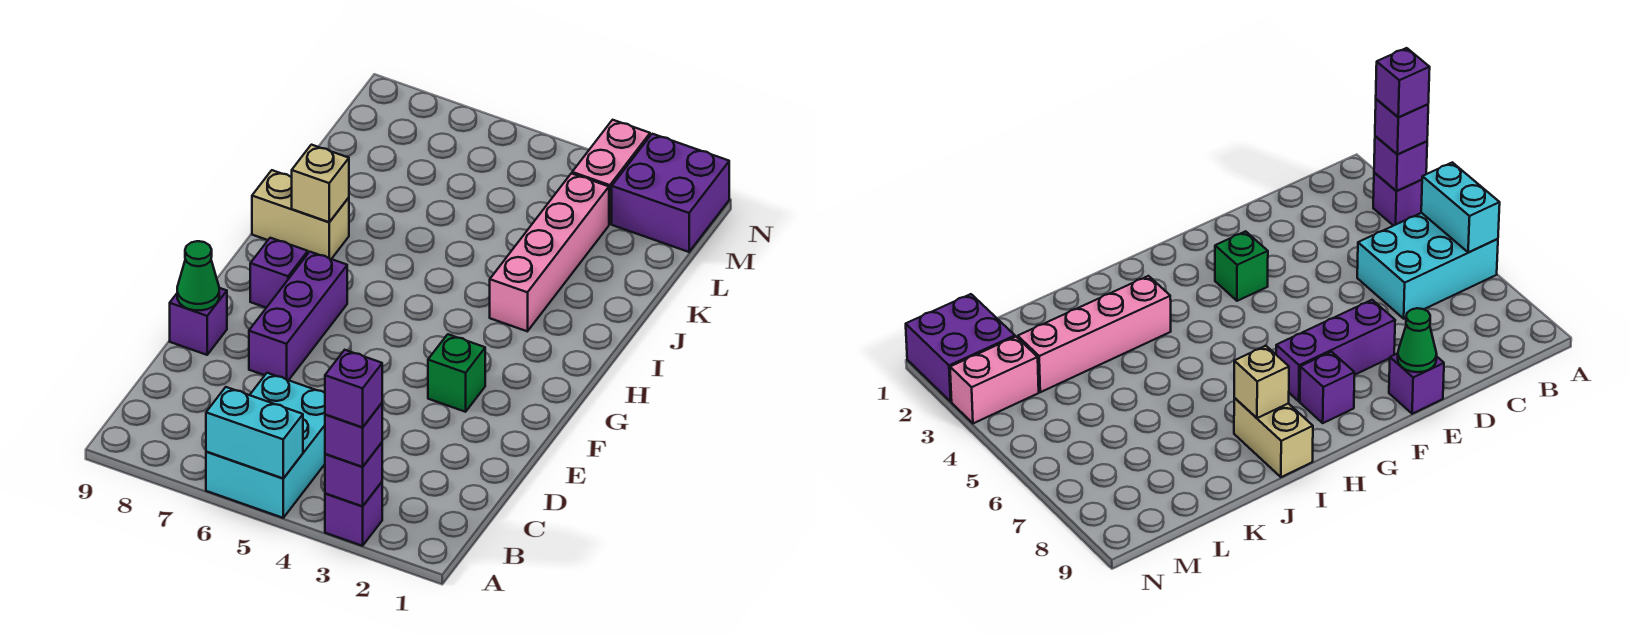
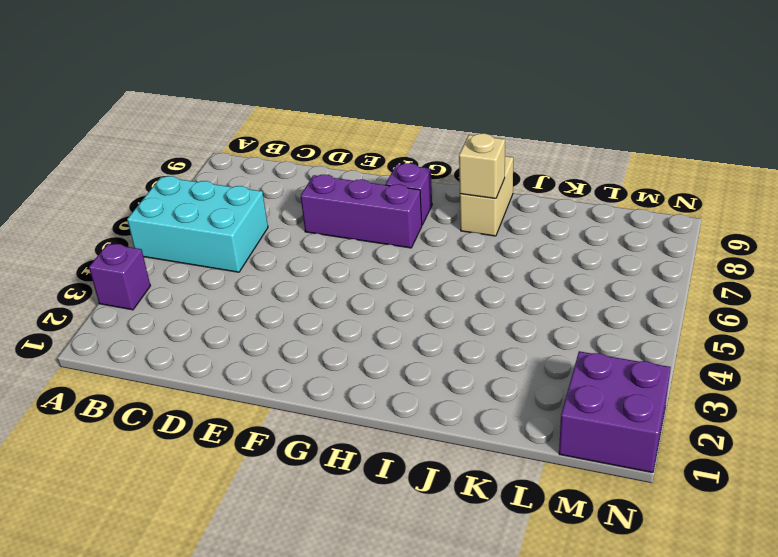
none -> purple 1x1 brick [170,288,227,355]
none -> green 1x1 brick [428,334,485,412]
none -> pink 1x4 brick [490,173,609,331]

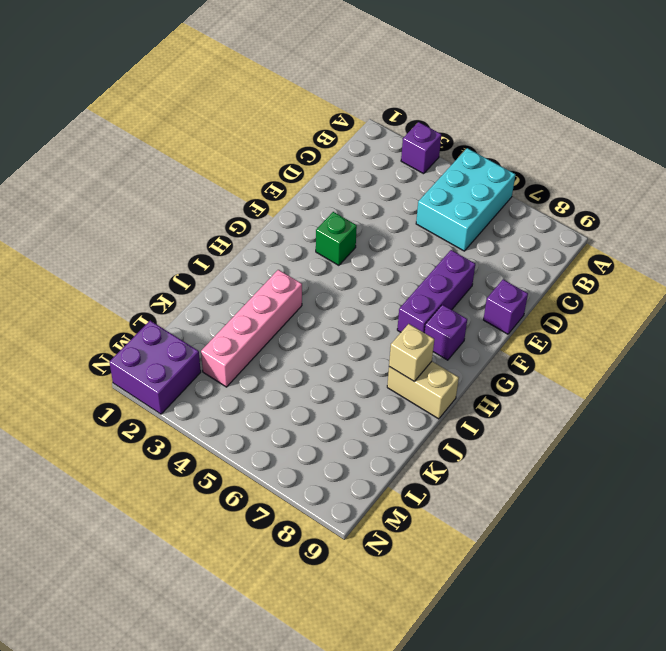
none -> pink 1x2 brick [572,120,650,224]
none -> purple 1x1 brick [325,443,382,506]
none -> cyan 1x2 brick [206,387,303,478]

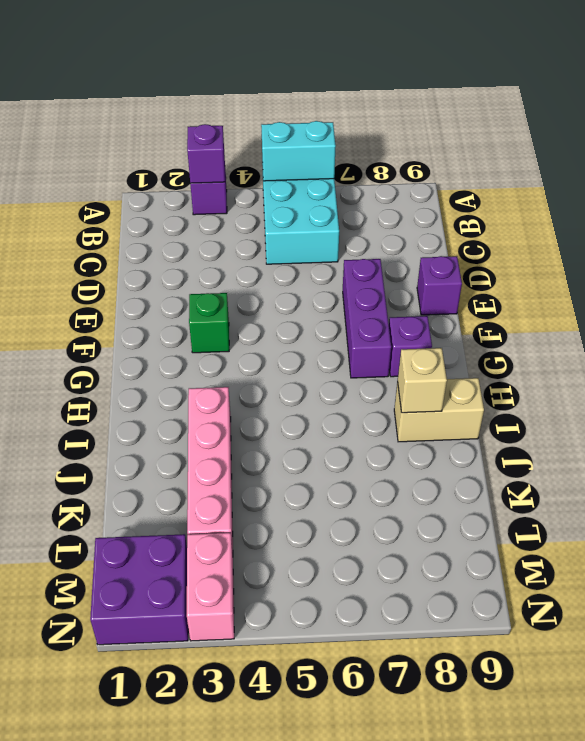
none -> green 1x1 cone [177,241,219,310]
none -> purple 1x1 brick [325,403,382,467]
none -> purple 1x1 brick [325,350,382,428]

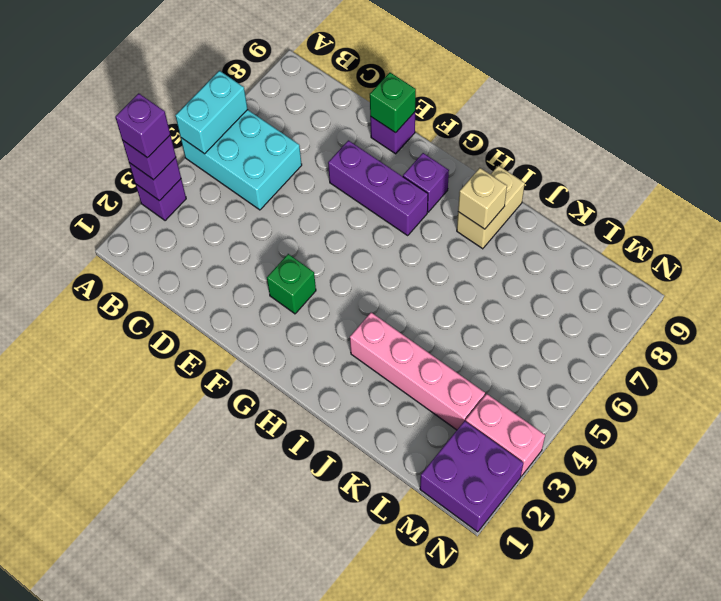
green 1x1 brick [370,73,416,133] -> green 1x1 cone [177,241,219,310]

